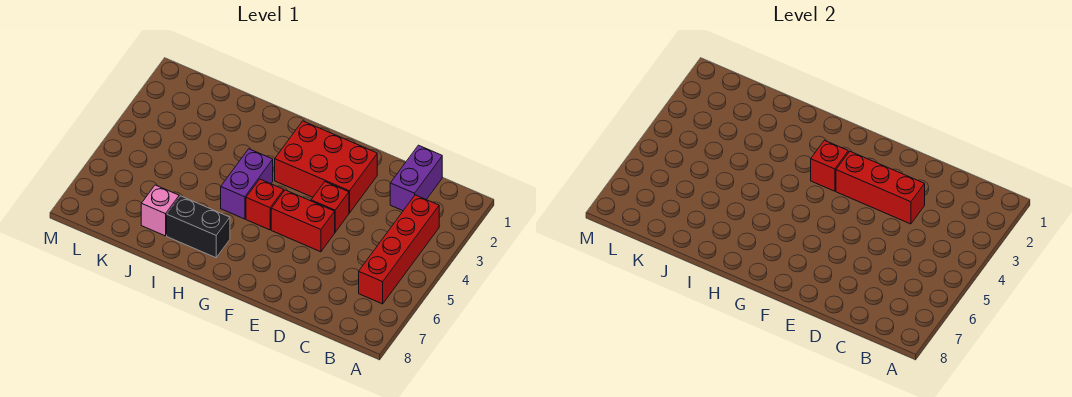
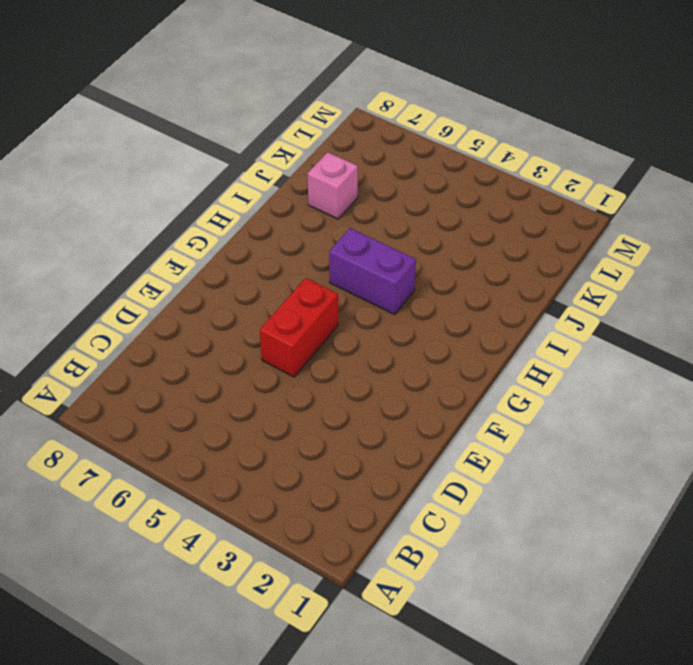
none -> red 1x4 brick [359,195,439,304]
none -> purple 1x2 brick [390,145,442,211]

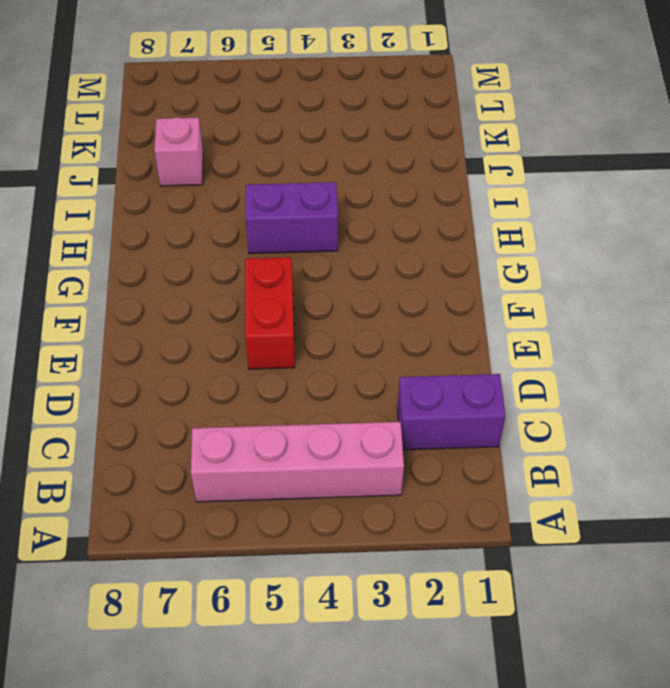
pink 1x4 brick [191,422,404,502] -> red 1x4 brick [359,195,439,304]
none -> red 2x3 brick [275,121,377,213]
none -> red 1x1 brick [311,182,349,232]

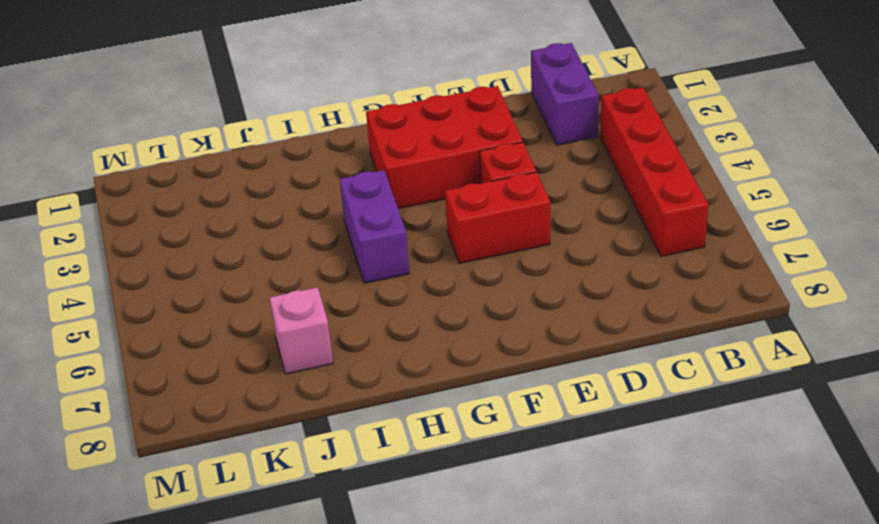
none -> red 1x1 brick [246,179,284,230]
none -> black 1x2 brick [167,196,230,258]

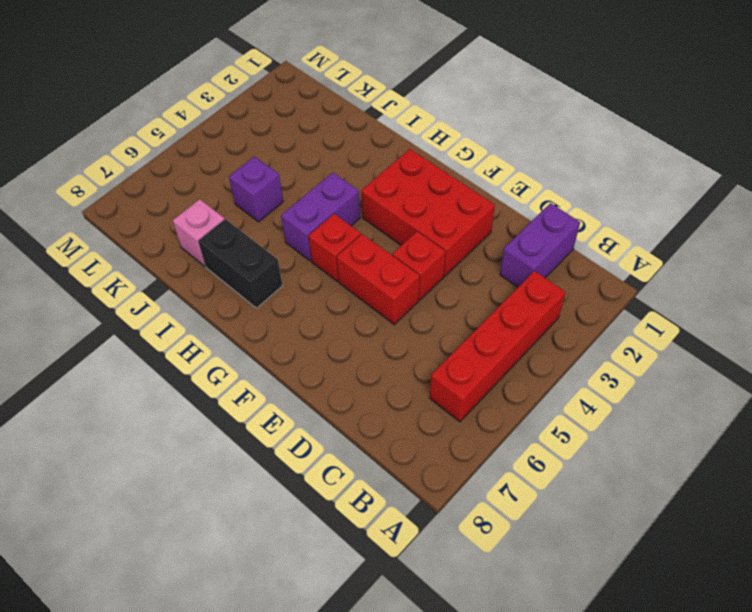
purple 1x1 brick [229,156,283,222] -> none
none -> red 1x3 brick [836,152,925,224]
none -> red 1x1 brick [811,140,848,191]

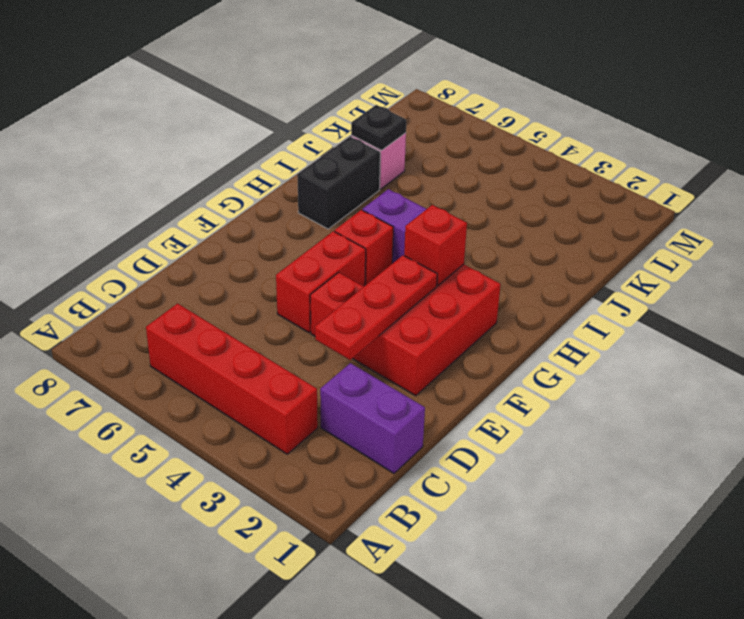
red 1x3 plate [315,255,437,360] -> red 1x3 brick [836,152,925,224]
black 1x1 plate [351,105,406,150] -> none

